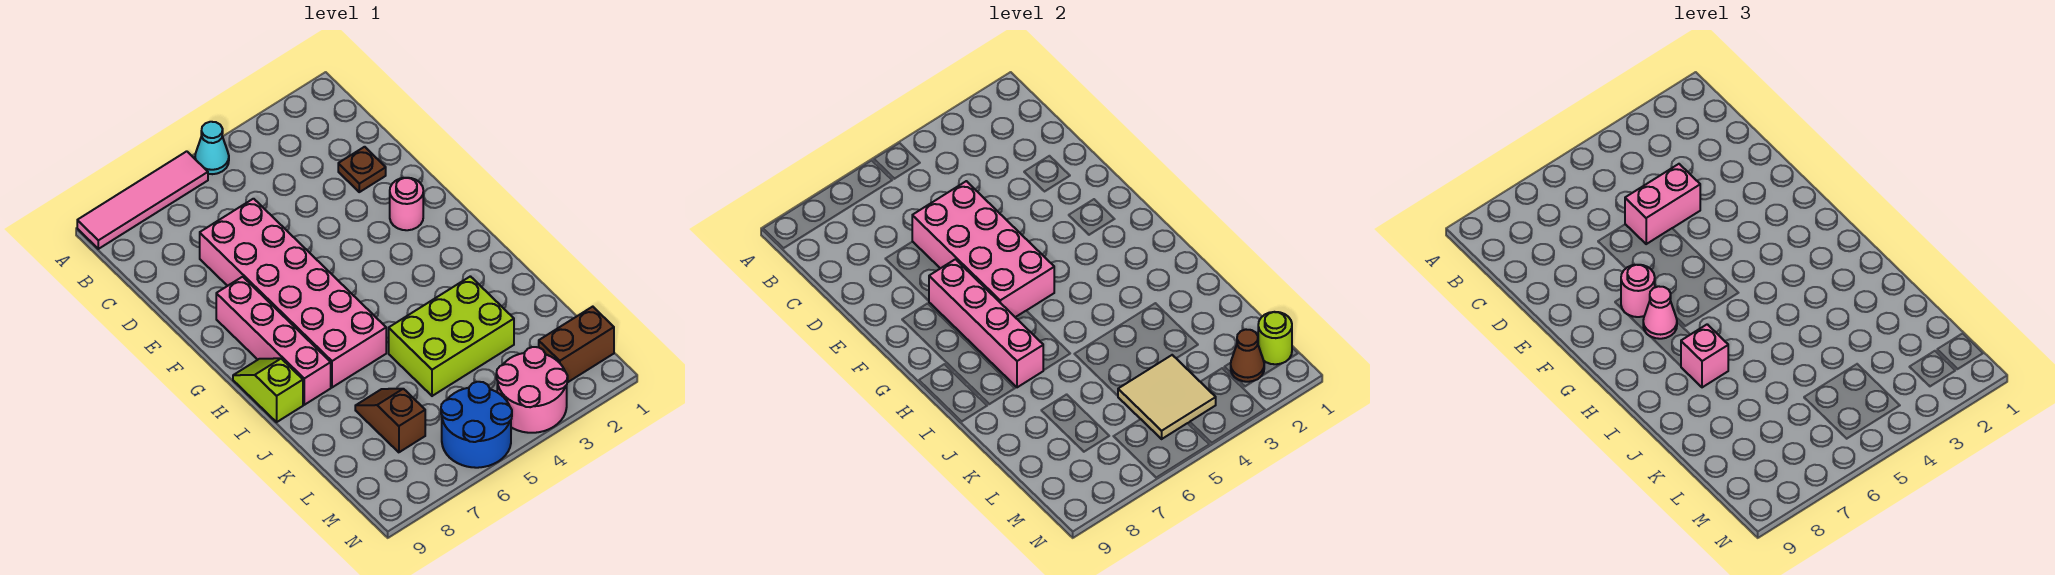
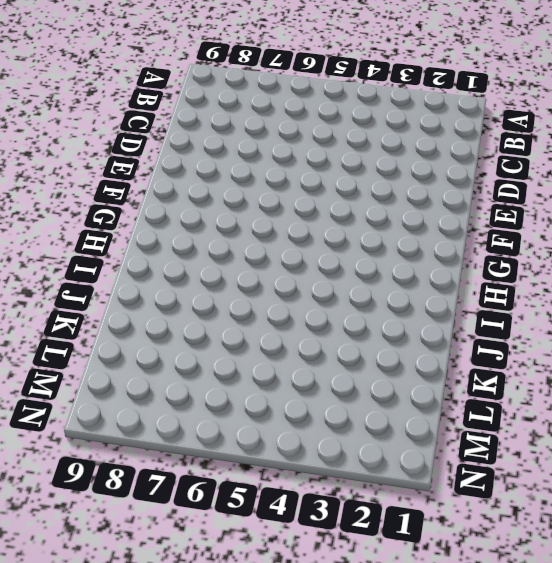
none -> cyan 1x1 cone [195,122,229,174]
none -> pink 1x4 tile [77,151,208,249]
none -> brown 1x1 plate [338,147,386,192]

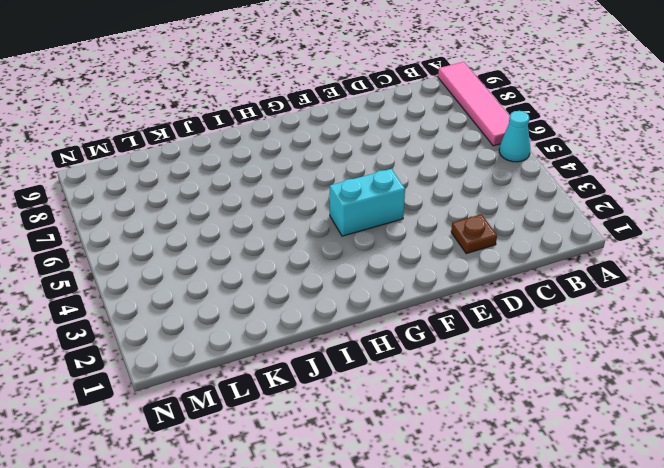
cyan 1x2 brick [330,169,405,236] -> none
none -> pink 2x6 brick [200,199,386,387]
none -> pink 1x1 round brick [390,178,423,230]
none -> pink 1x4 brick [216,277,331,405]

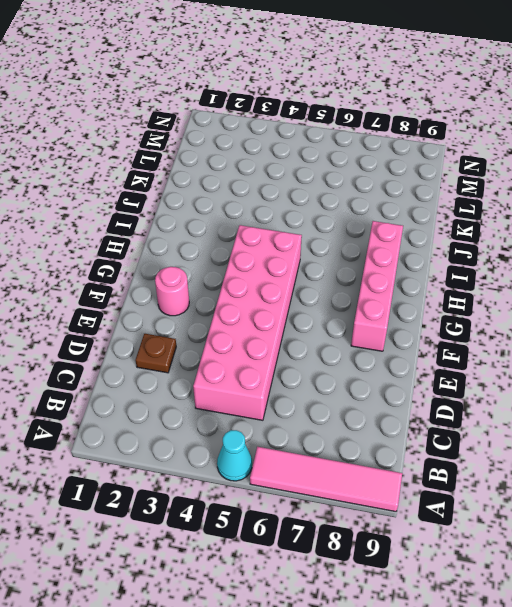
pink 2x6 brick [193,225,302,420] -> pink 2x6 brick moved to [200,199,386,387]
none -> lime 1x2 slope [233,358,303,422]
none -> lime 2x3 brick [389,276,514,396]
none -> brown 1x2 slope [355,389,425,452]

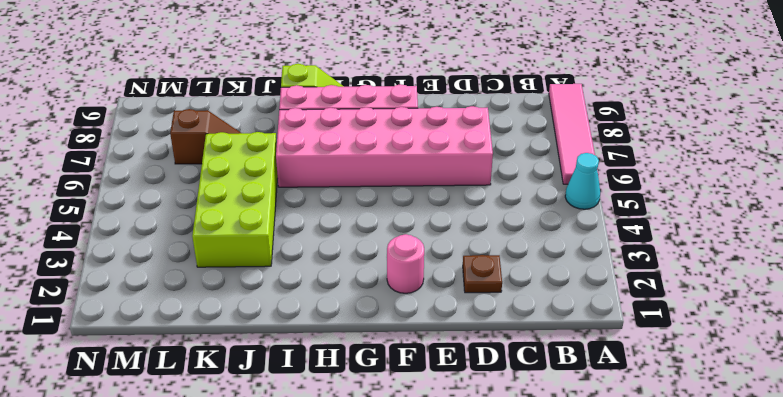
lime 2x4 brick [192,132,278,267] -> lime 2x3 brick [389,276,514,396]
none -> brown 1x2 brick [539,307,614,383]
none -> pink 2x2 round brick [496,347,568,433]
none -> blue 2x2 round brick [441,382,512,468]

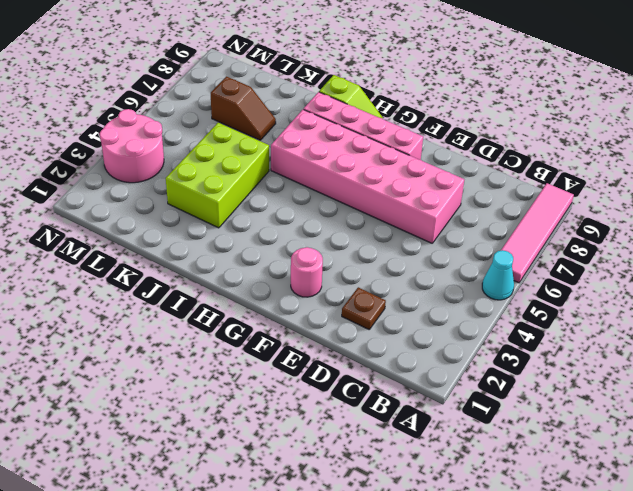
none -> brown 1x2 brick [539,307,614,383]
none -> blue 2x2 round brick [441,382,512,468]
none -> pink 2x4 brick [912,181,1054,317]

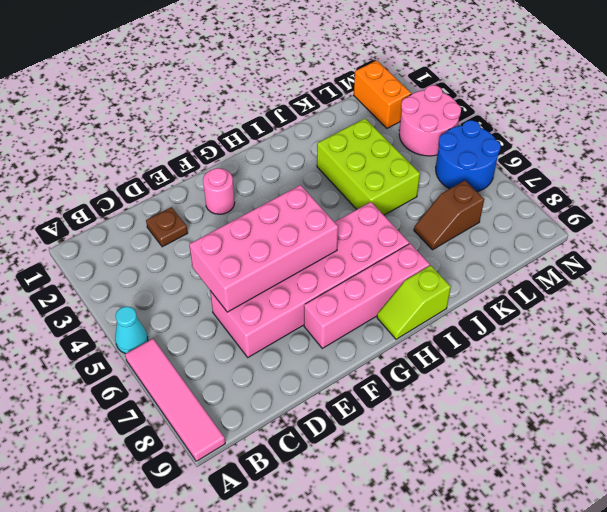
orange 1x2 brick [354,60,411,128] -> brown 1x2 brick [539,307,614,383]
none -> pink 1x4 brick [929,259,1043,387]
none -> tan 2x2 tile [1118,355,1216,439]
none -> lime 1x1 round brick [1258,312,1292,364]

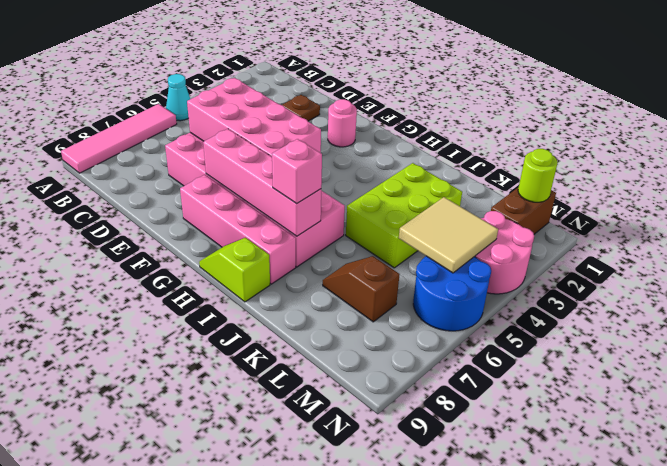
none -> brown 1x1 cone [1231,330,1264,382]
none -> pink 1x2 brick [1625,164,1700,244]
none -> pink 1x1 round brick [1621,265,1655,317]

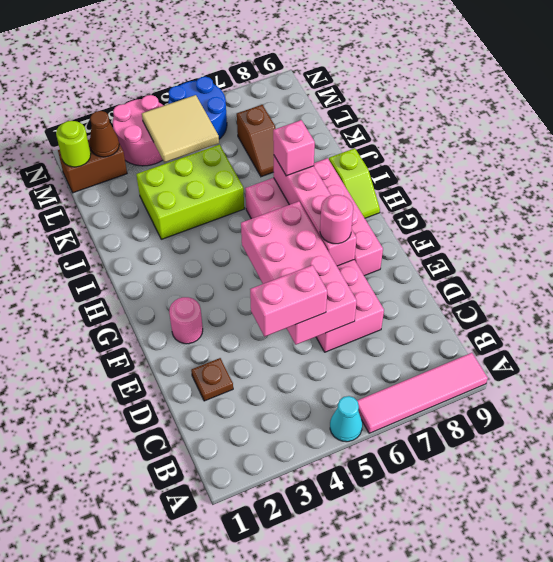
none -> pink 1x1 cone [1643,286,1677,339]

